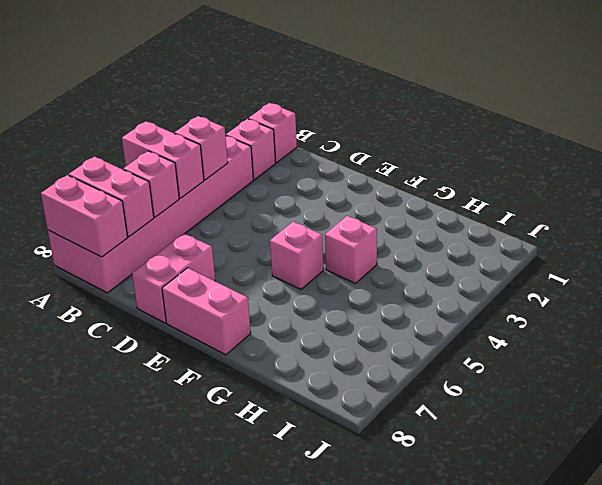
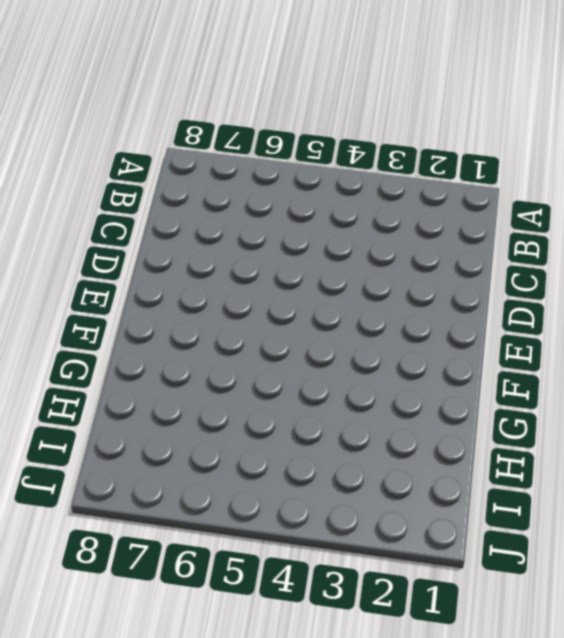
none -> pink 2x6 brick [48,135,253,293]
none -> pink 1x1 brick [249,103,297,163]
none -> pink 1x1 brick [226,119,275,180]

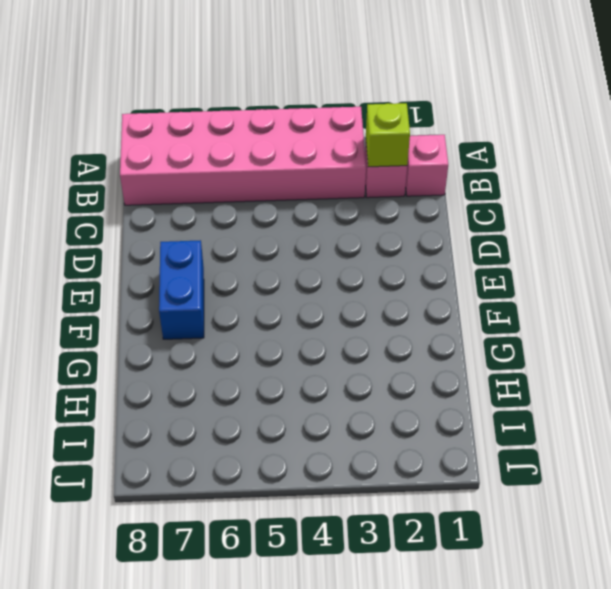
lime 1x1 brick [366,103,410,167] -> none
blue 1x2 brick [159,240,204,339] -> none
none -> pink 1x2 brick [132,233,215,323]
none -> pink 1x2 brick [162,268,251,355]
none -> pink 1x1 brick [270,222,324,289]

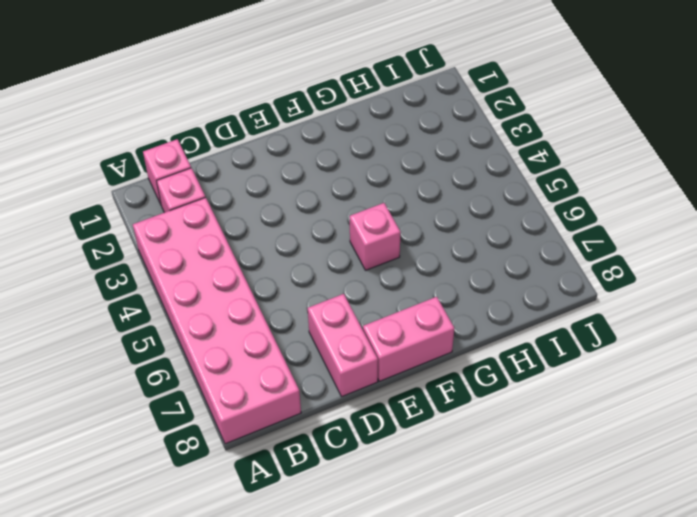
none -> pink 1x1 brick [325,216,377,283]
none -> pink 1x2 brick [122,121,204,198]
none -> pink 1x2 brick [69,157,154,237]

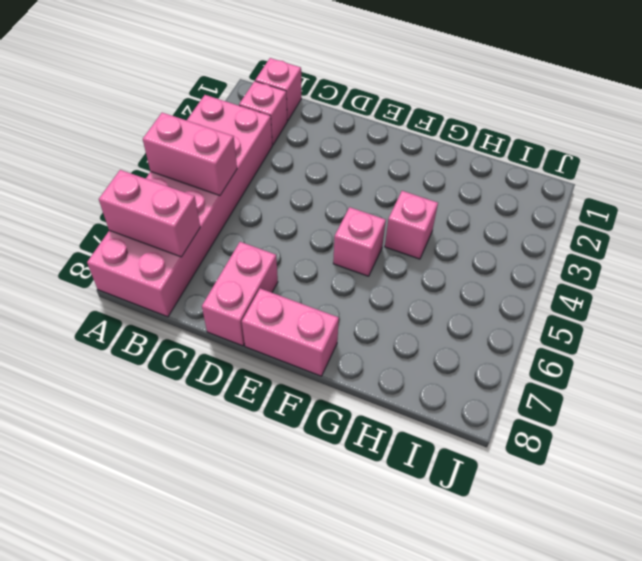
none -> pink 1x2 brick [41,175,128,257]
none -> pink 1x1 brick [175,116,228,180]
none -> pink 1x1 brick [124,151,179,217]

